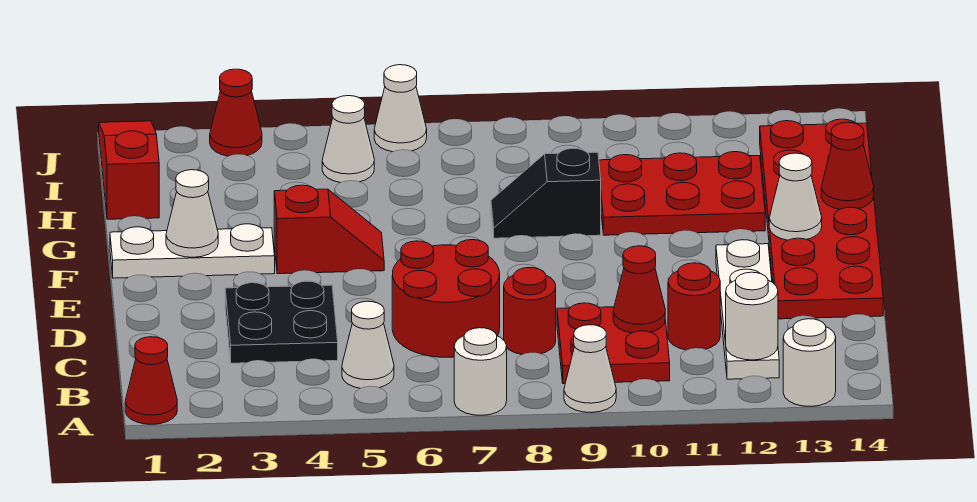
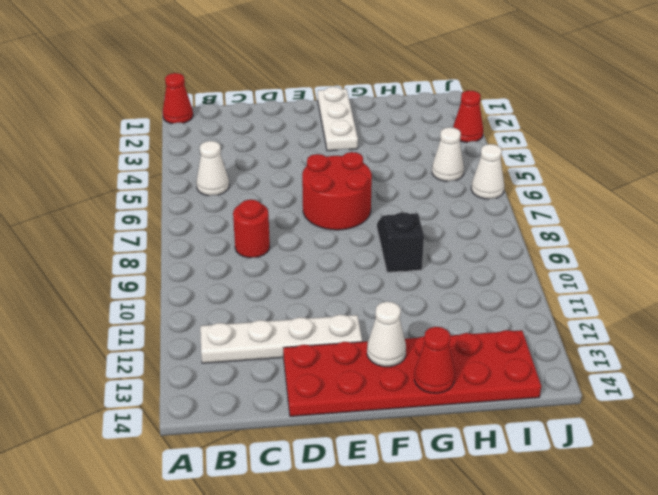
red 2x2 round brick [302,152,372,230] -> red 2x2 round brick moved to [392,240,500,357]
none -> white 1x1 round brick [454,328,507,415]
none -> white 1x1 cone [564,325,616,412]
none -> white 1x1 round brick [783,319,836,406]

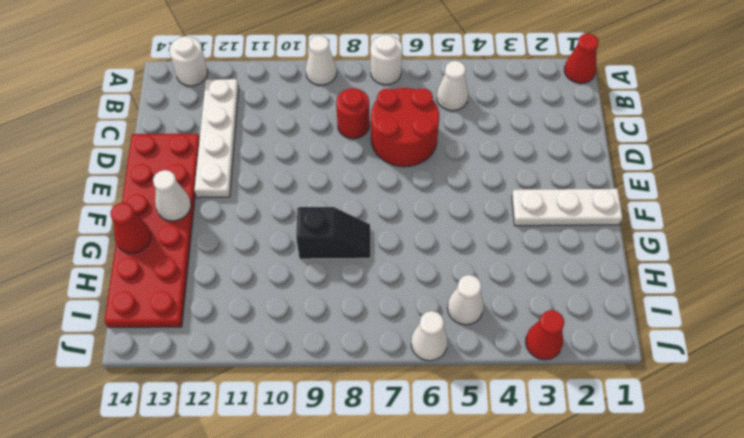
none -> red 2x2 plate [557,303,670,384]
none -> black 2x2 plate [225,281,338,363]
none -> red 1x1 round brick [668,263,720,350]

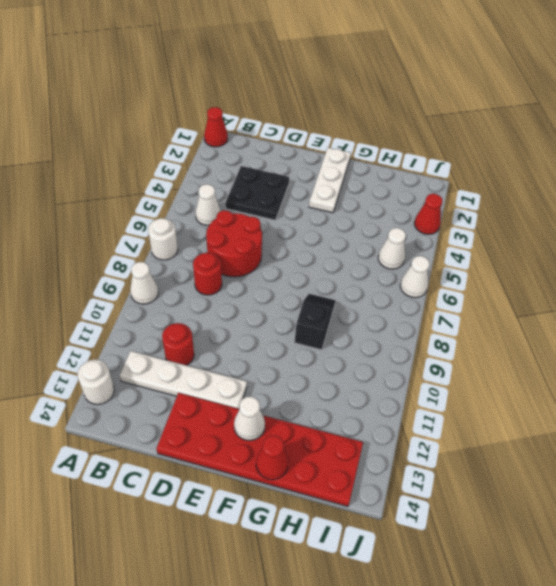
none -> red 2x2 plate [557,303,670,384]
none -> red 1x2 slope [274,185,384,274]
none -> red 2x3 plate [599,152,765,235]

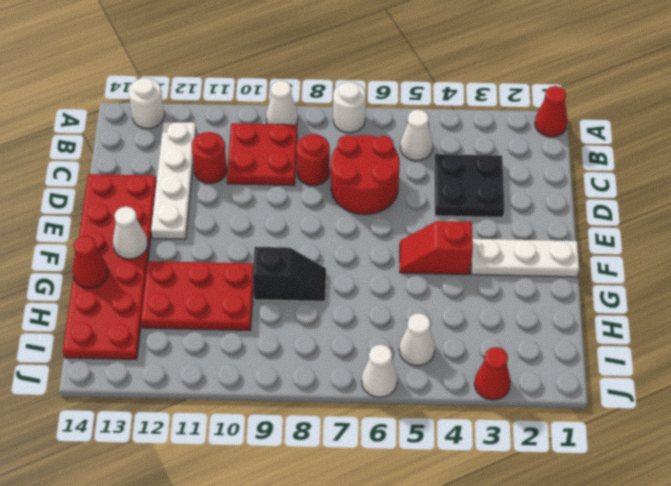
none -> red 1x3 slope [99,121,159,219]
none -> white 1x1 round brick [726,272,778,360]
none -> red 1x1 cone [613,246,665,333]

